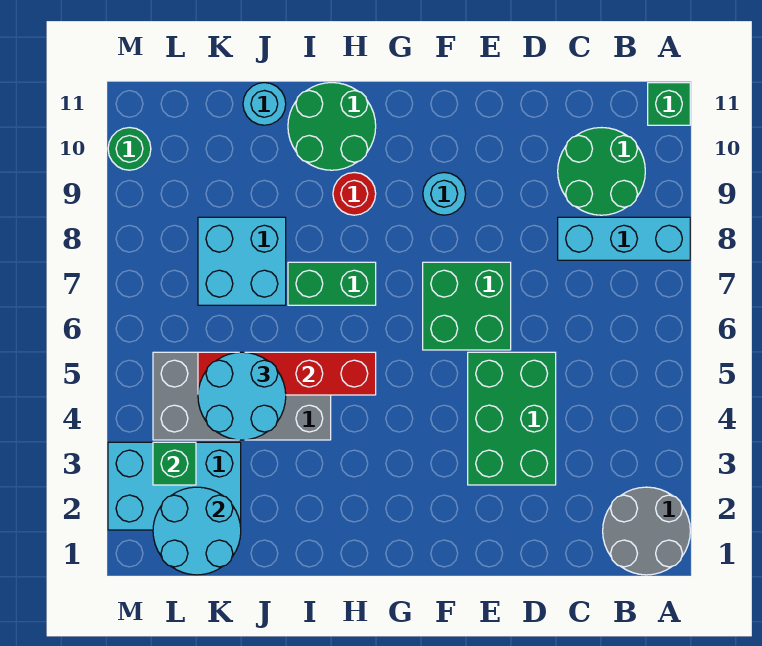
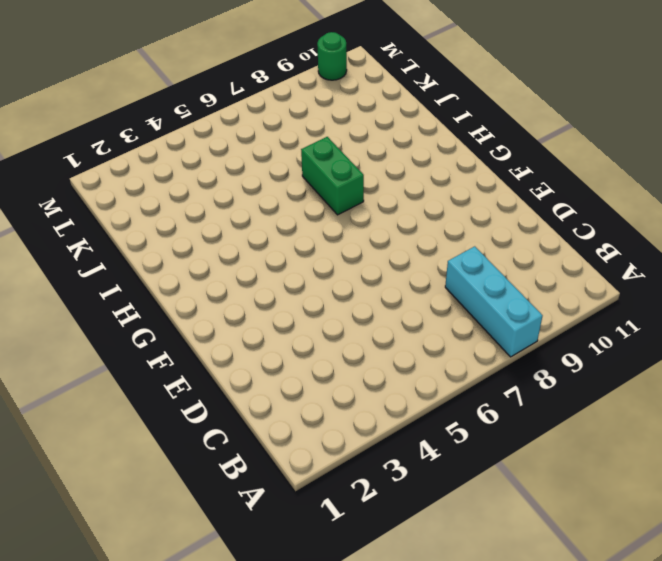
none -> grey 2x2 round brick [603,487,690,575]
none -> green 1x1 brick [648,83,690,125]
none -> green 2x2 round brick [558,128,645,215]

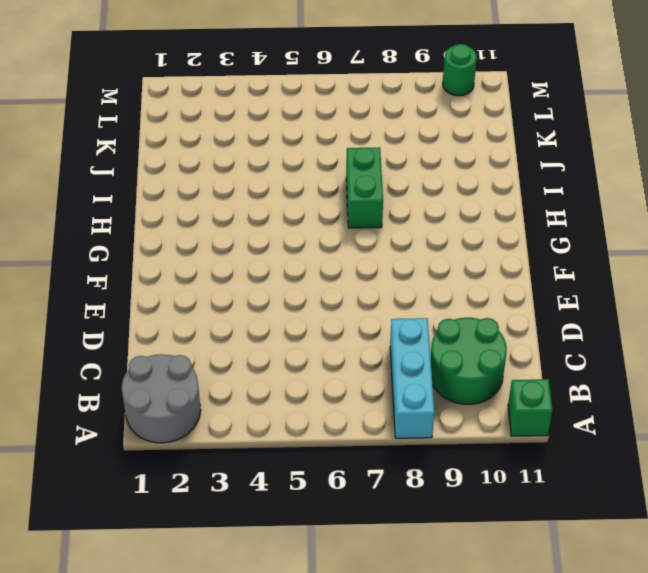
none -> green 2x3 brick [468,352,556,485]
none -> green 2x2 brick [423,262,511,350]
none -> cyan 1x1 round brick [423,172,466,215]

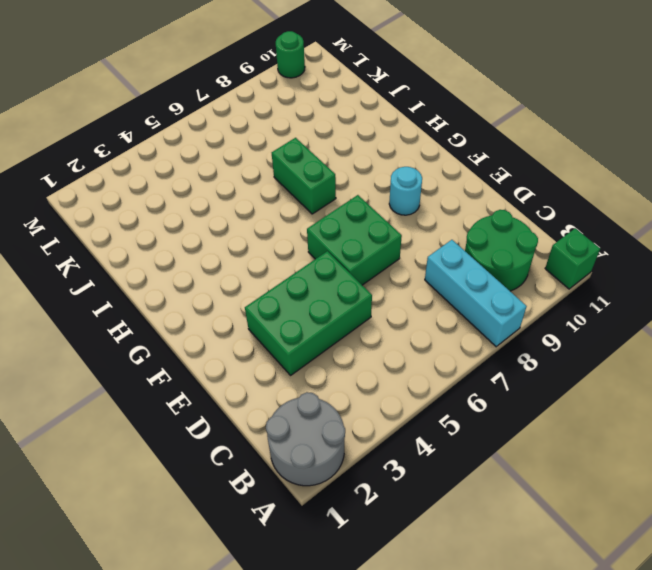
none -> red 1x1 round brick [333,172,376,215]
none -> green 2x2 round brick [288,83,376,170]
none -> grey 2x4 brick [153,352,331,440]

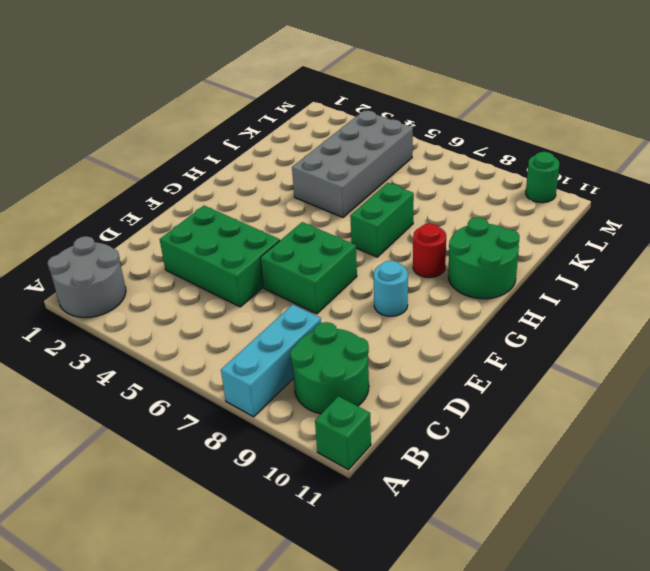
none -> cyan 2x2 brick [198,217,286,305]
none -> cyan 1x1 round brick [243,83,286,125]
none -> cyan 2x3 brick [108,442,241,530]

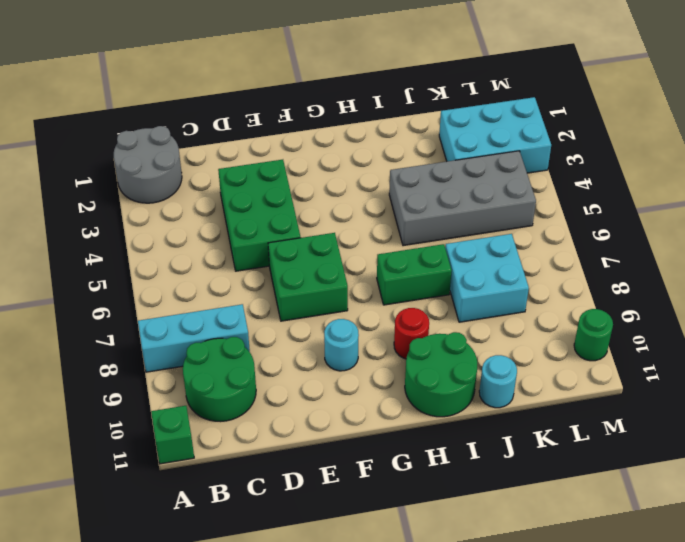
none -> red 1x4 brick [198,352,376,395]
none -> cyan 2x2 round brick [153,487,241,575]
none -> green 1x1 brick [153,442,196,485]

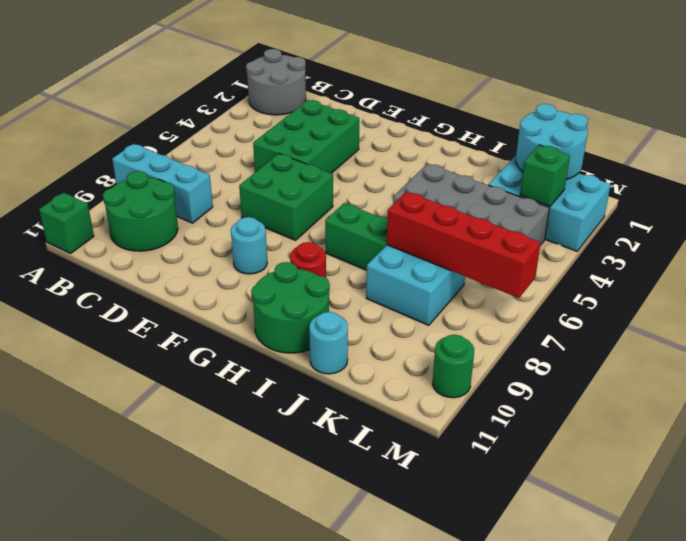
red 1x4 brick [387,192,541,298] -> red 1x4 brick moved to [198,352,376,395]
none -> cyan 2x2 round brick [198,352,286,440]

